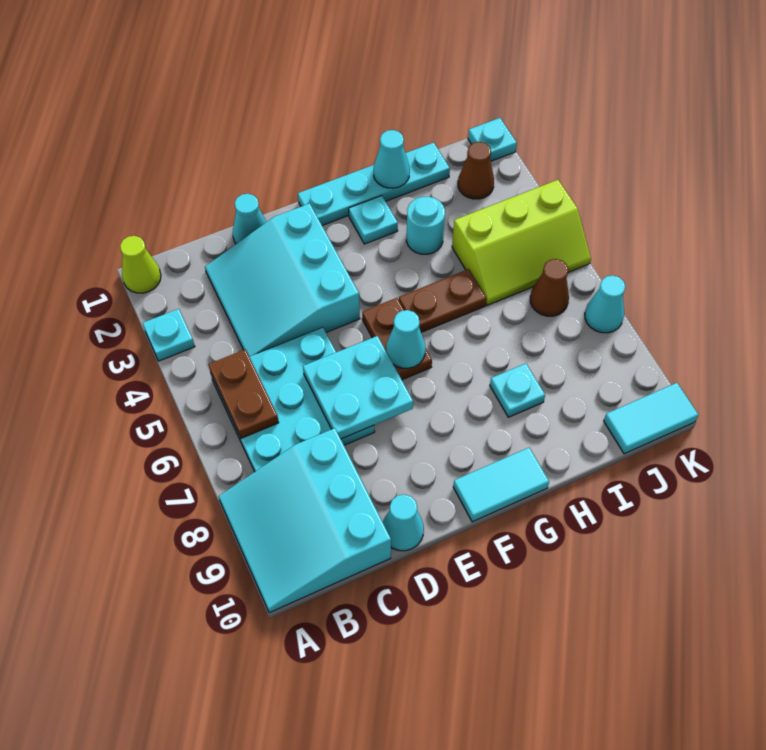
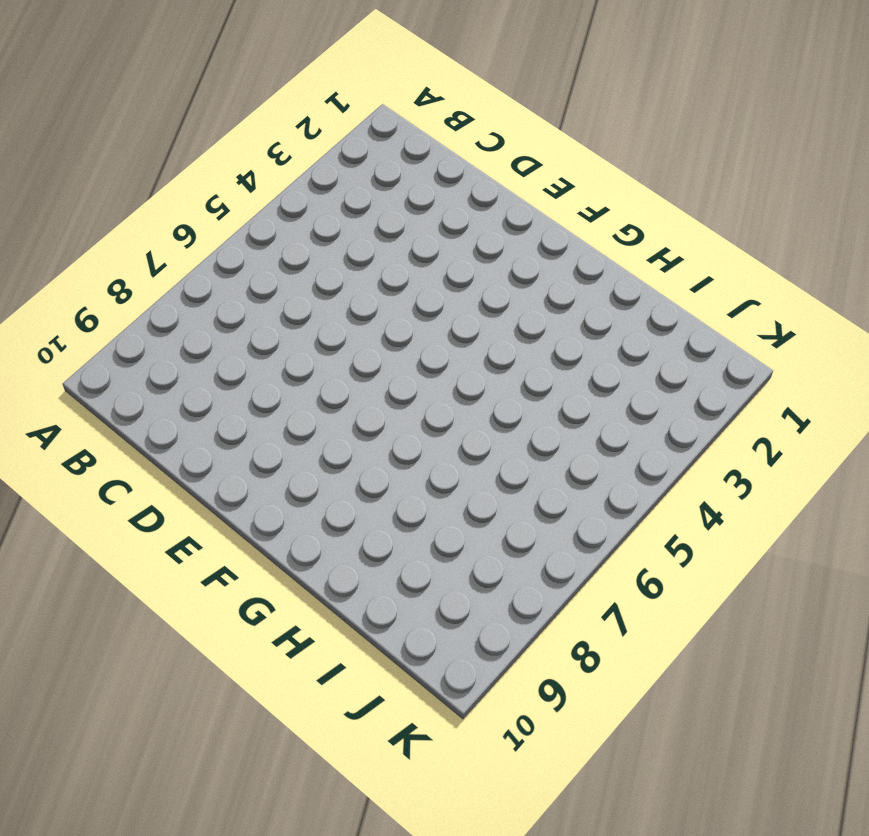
none -> lime 1x1 cone [120,236,161,293]
none -> cyan 1x1 plate [143,309,195,361]
none -> cyan 3x3 slope [218,428,391,613]

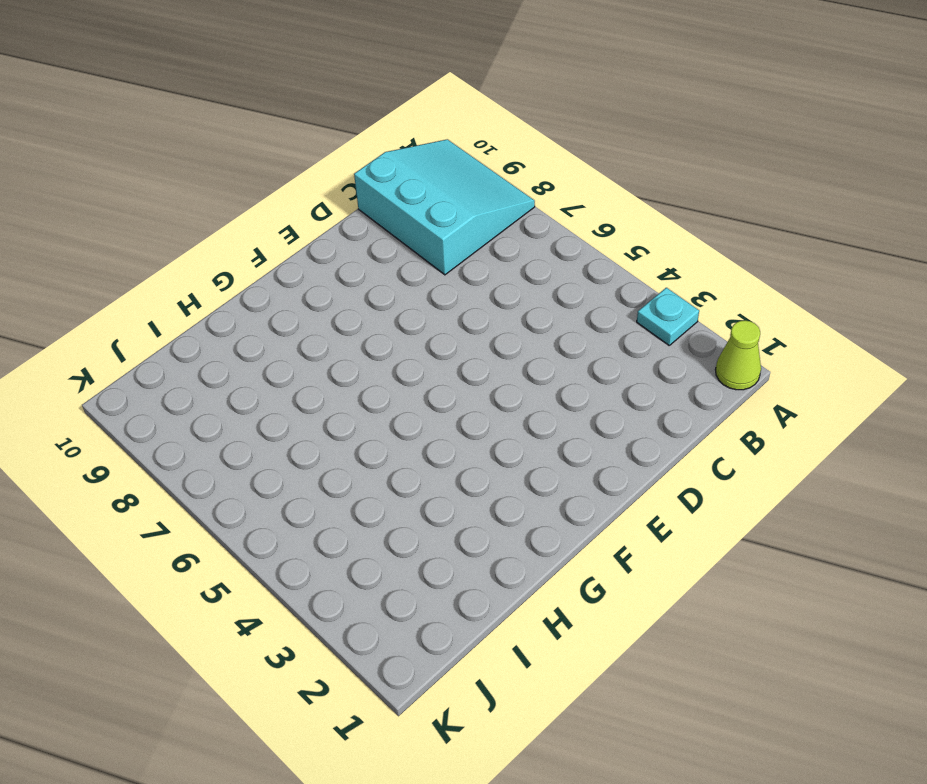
none -> cyan 3x3 plate [211,327,375,472]
none -> cyan 3x3 slope [205,203,360,357]
none -> cyan 1x1 cone [233,194,266,244]

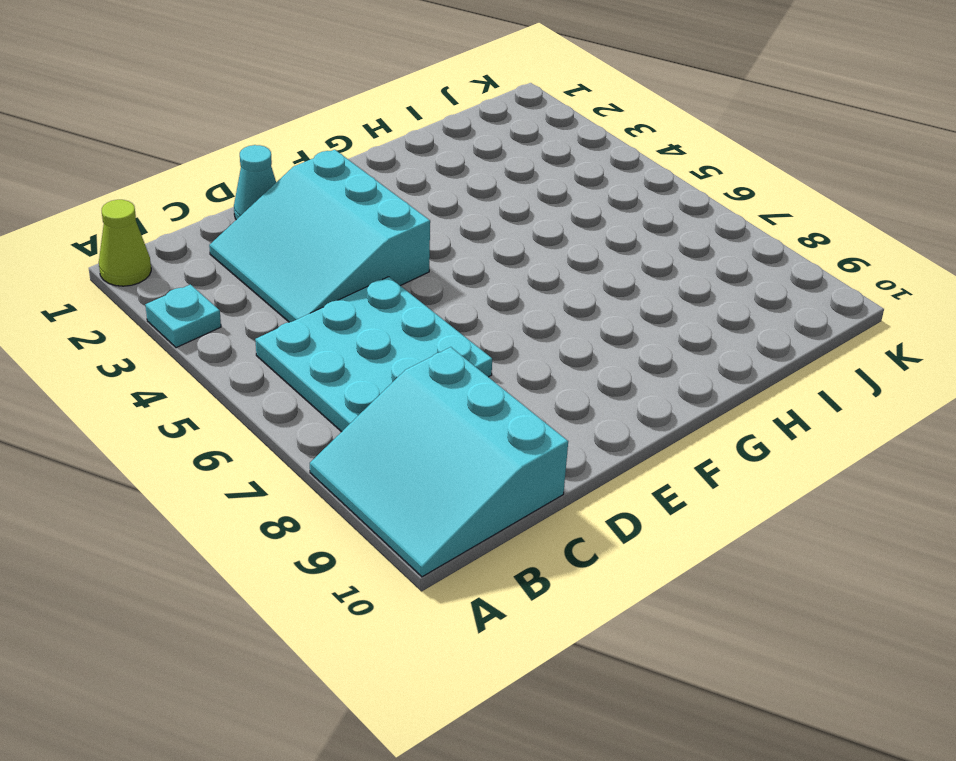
none -> cyan 1x1 cone [383,494,424,551]
none -> cyan 1x4 plate [298,143,450,226]
none -> brown 1x2 plate [362,298,432,380]

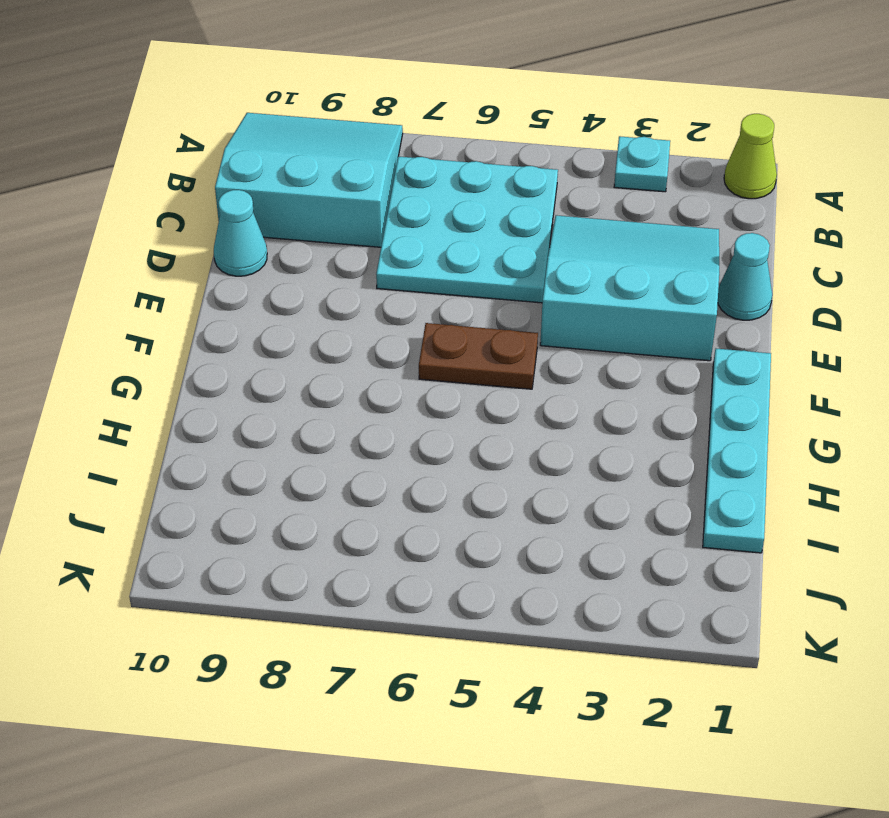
none -> cyan 1x2 tile [453,448,549,522]
none -> cyan 1x1 plate [349,196,398,244]
none -> brown 1x2 plate [399,269,487,332]

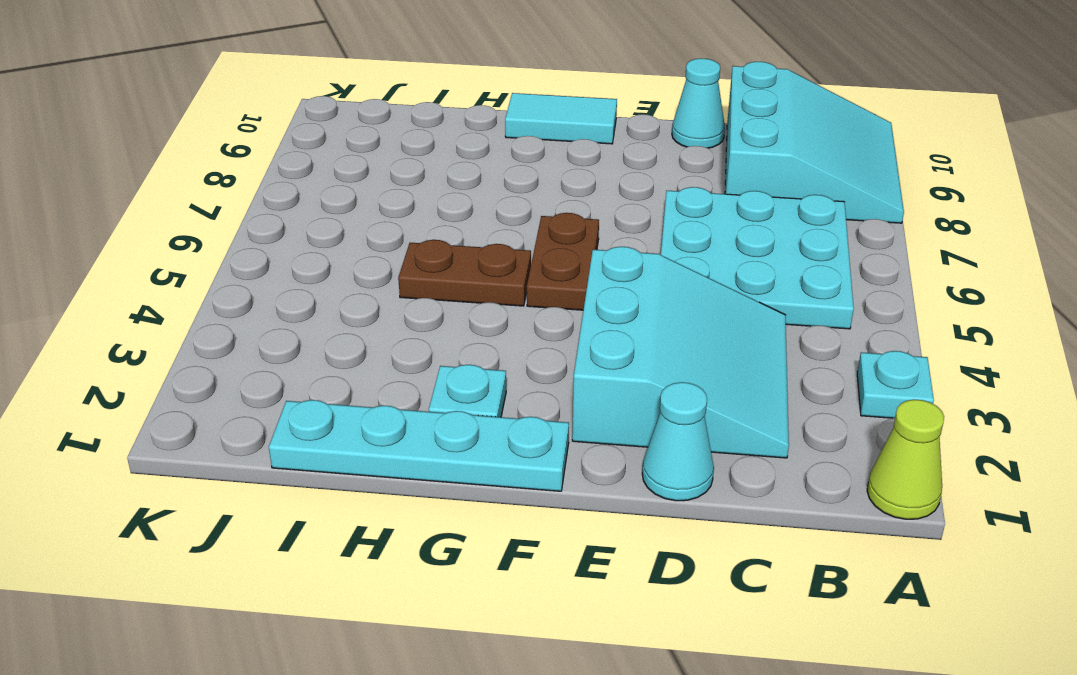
none -> cyan 1x1 round brick [406,197,445,254]
none -> cyan 1x1 plate [490,363,545,417]
none -> lime 2x3 slope [452,180,591,305]

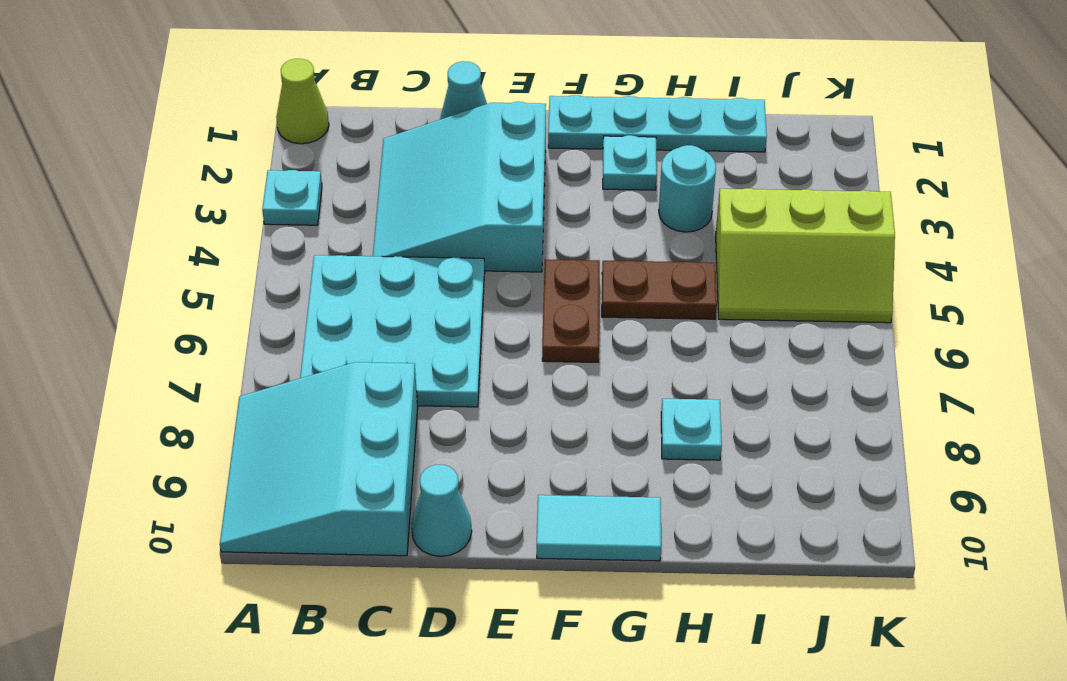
none -> brown 1x1 cone [458,142,494,199]
none -> brown 1x1 cone [530,259,569,316]
none -> cyan 1x2 tile [604,383,699,454]

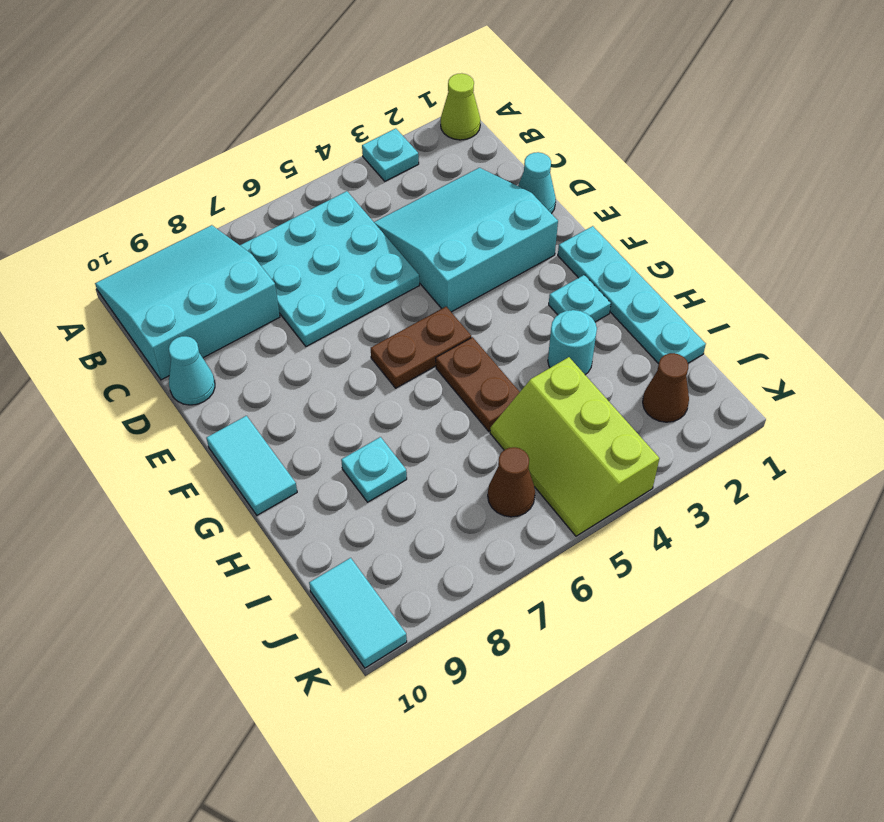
none -> cyan 1x1 plate [468,118,517,161]
none -> cyan 1x1 cone [585,275,626,333]
none -> brown 1x2 plate [208,349,279,438]

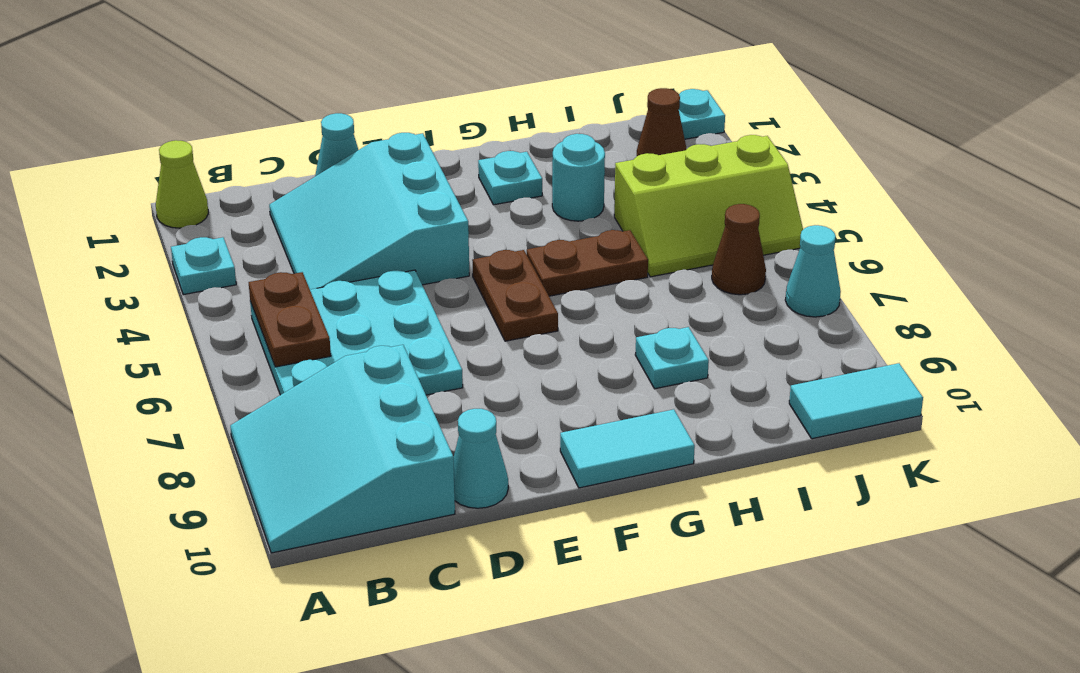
none -> cyan 1x4 plate [298,143,450,226]
none -> cyan 2x2 plate [303,336,413,439]
none -> cyan 1x1 cone [386,310,425,368]

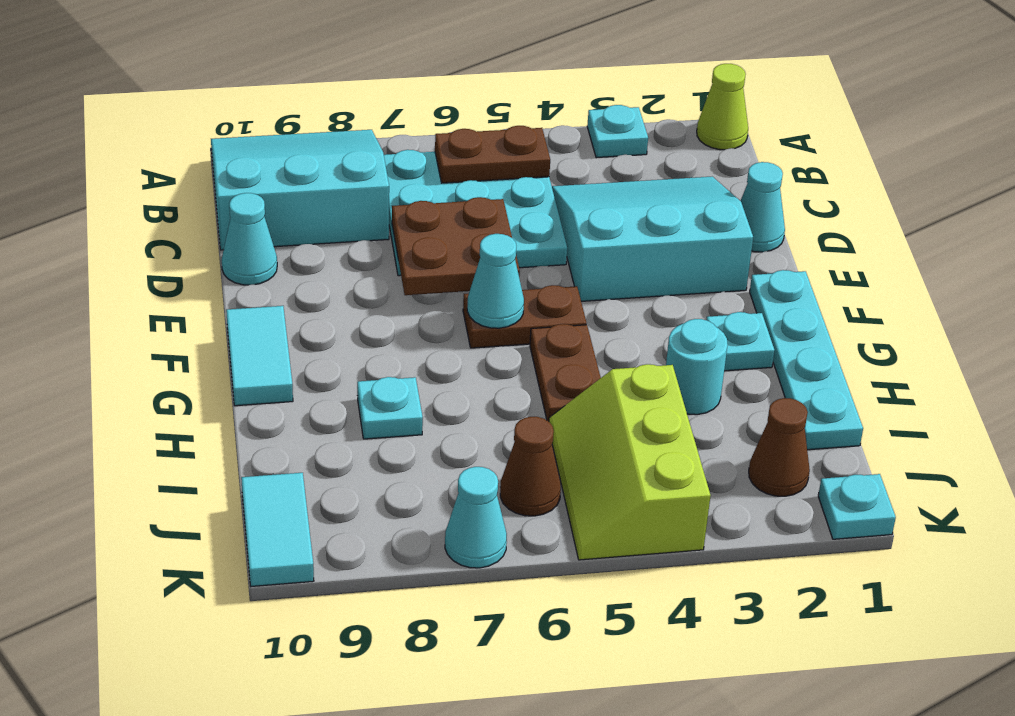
brown 2x2 plate [392,197,520,295] -> cyan 2x2 plate [303,336,413,439]
none -> cyan 1x1 cone [374,130,410,188]

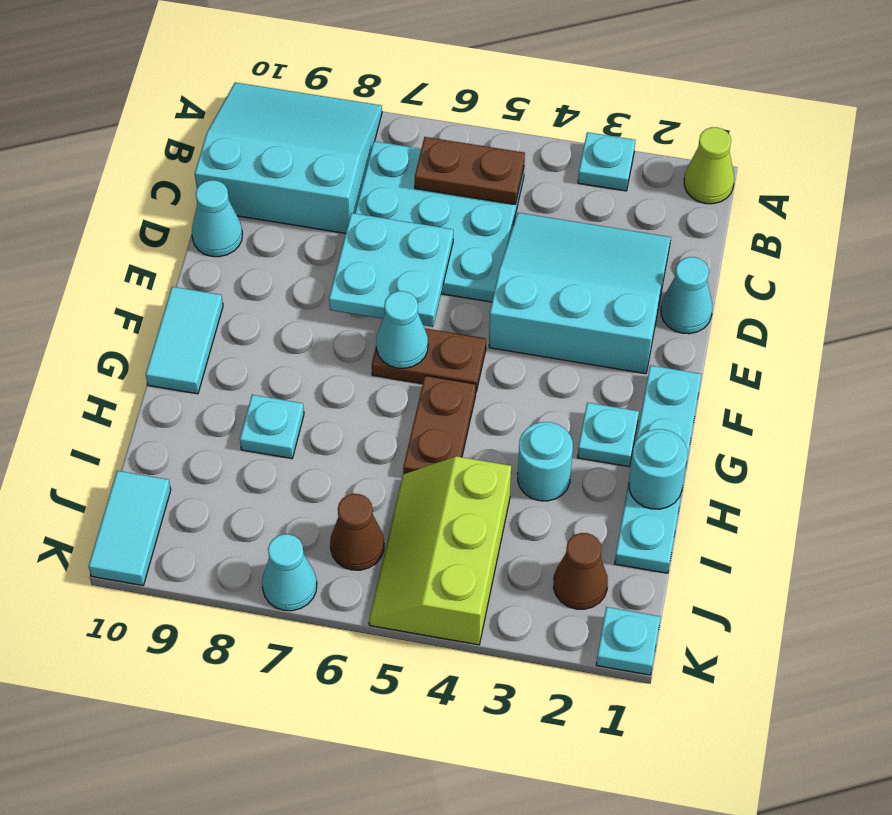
cyan 1x1 round brick [629,429,687,509] -> cyan 1x1 cone [374,130,410,188]

